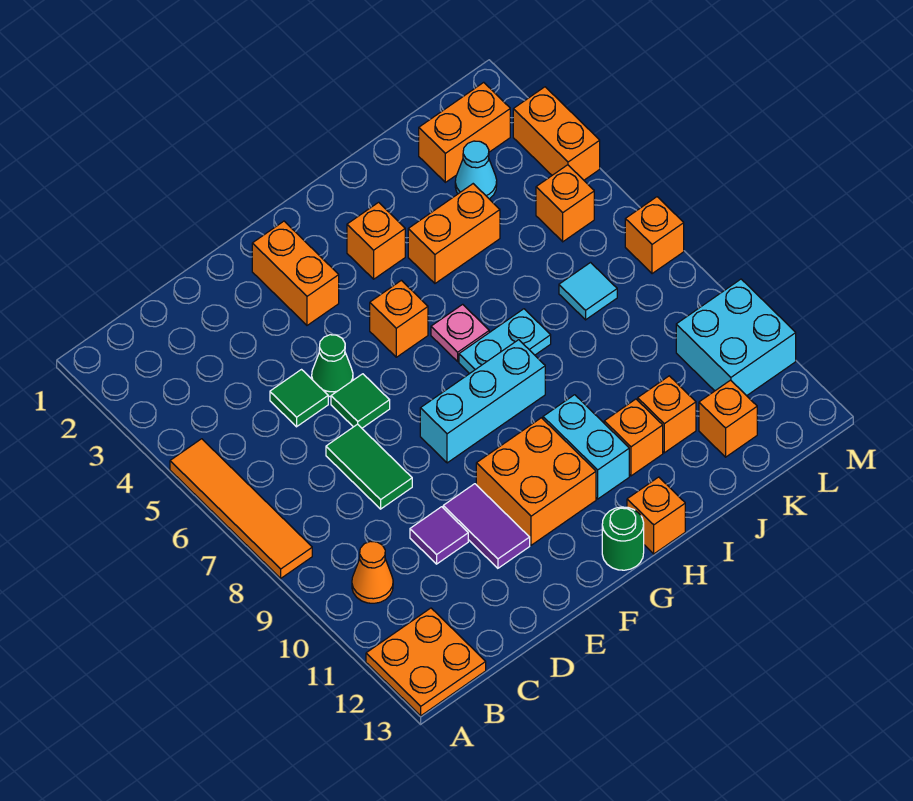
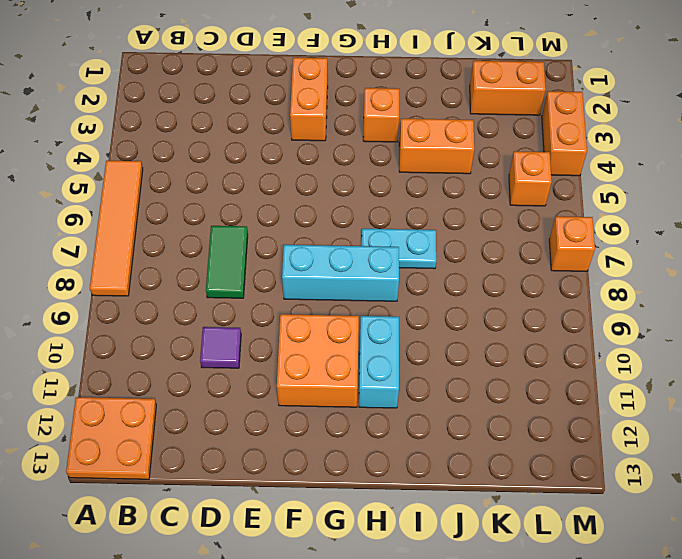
none -> orange 1x1 cone [352,541,393,603]
none -> green 1x1 tile [270,370,328,427]
none -> green 1x1 cone [312,335,353,397]
none -> green 1x1 tile [331,374,390,428]

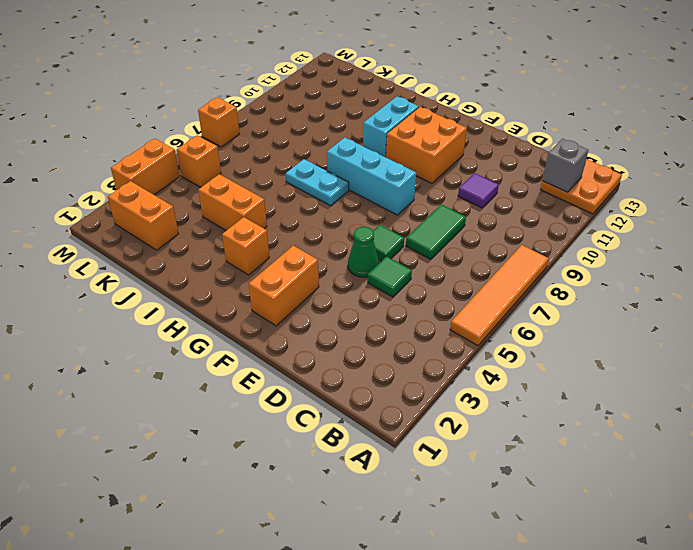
grey 1x1 brick [542,138,588,192] -> none
none -> orange 1x1 cone [352,541,393,603]
none -> purple 1x2 tile [443,484,530,568]
none -> orange 1x1 brick [370,280,428,357]
none -> green 1x1 round brick [602,507,644,570]

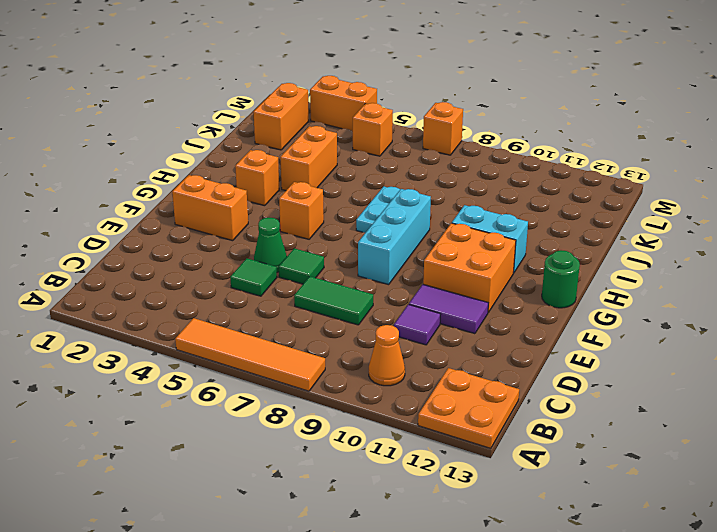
none -> pink 1x1 plate [431,304,489,361]
none -> orange 1x1 brick [627,477,685,554]
none -> orange 1x1 brick [604,399,663,476]
none -> orange 1x1 brick [638,376,696,453]

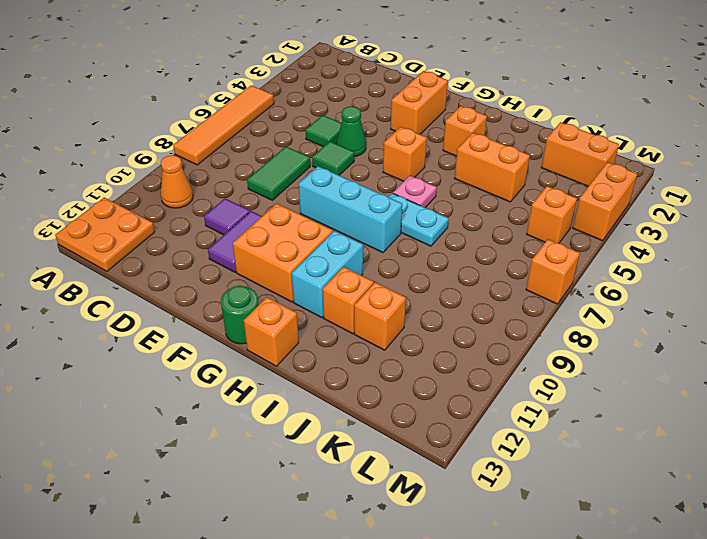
none -> cyan 1x1 cone [455,141,497,199]
none -> cyan 1x1 tile [559,263,617,320]
none -> orange 1x1 brick [699,380,757,457]
none -> cyan 2x2 brick [676,279,796,396]

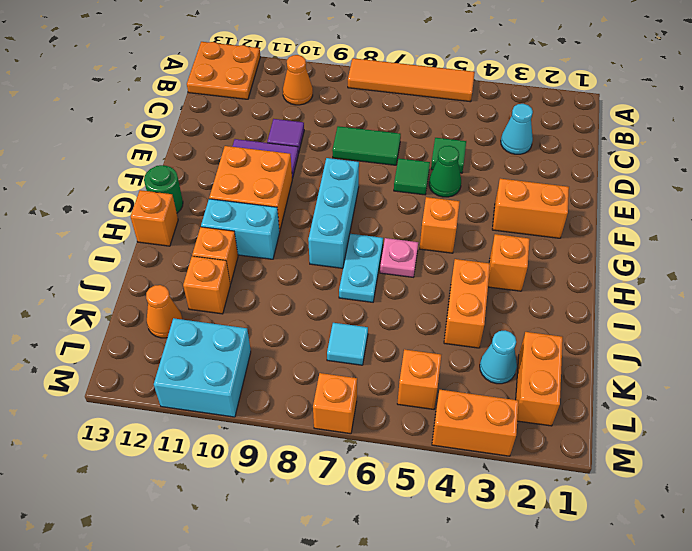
cyan 1x1 cone [501,104,533,154] -> none
orange 1x1 cone [146,285,183,338] -> orange 1x1 brick [699,380,757,457]

